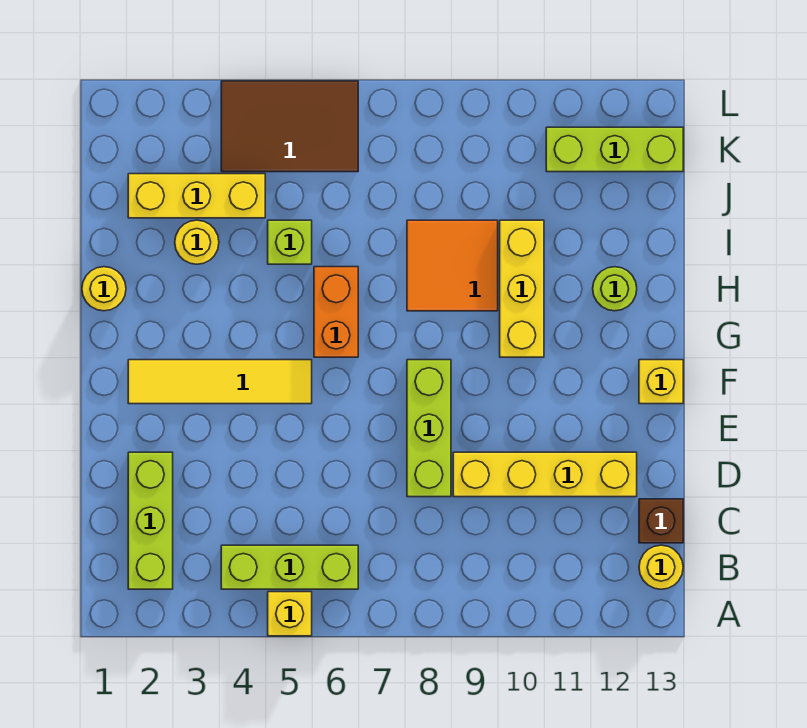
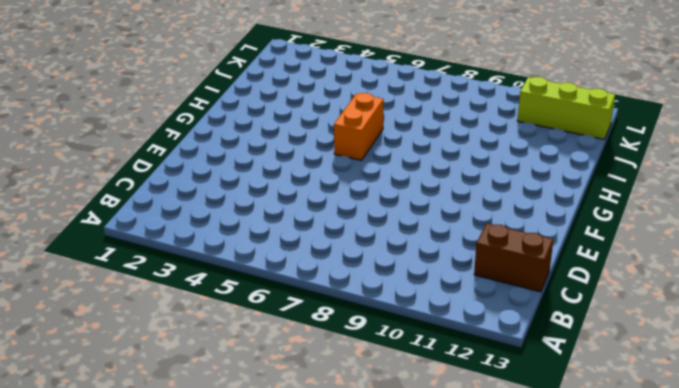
brown 1x2 brick [474,223,553,292] -> brown 1x1 brick [639,499,683,543]
none -> yellow 1x1 brick [268,592,312,636]
none -> lime 1x3 brick [128,452,173,589]
none -> lime 1x3 brick [221,545,358,589]

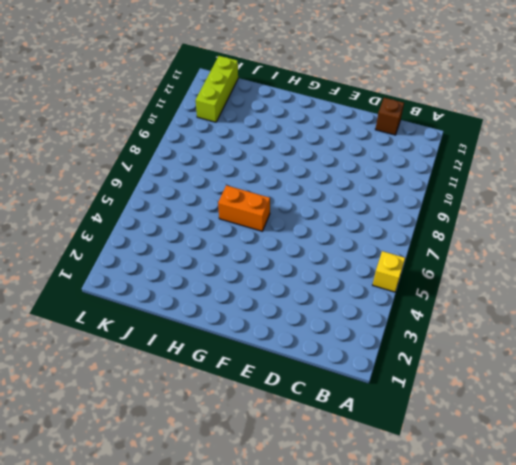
none -> lime 1x3 brick [128,452,173,589]
none -> lime 1x3 brick [221,545,358,589]
none -> yellow 1x1 round brick [639,545,683,589]

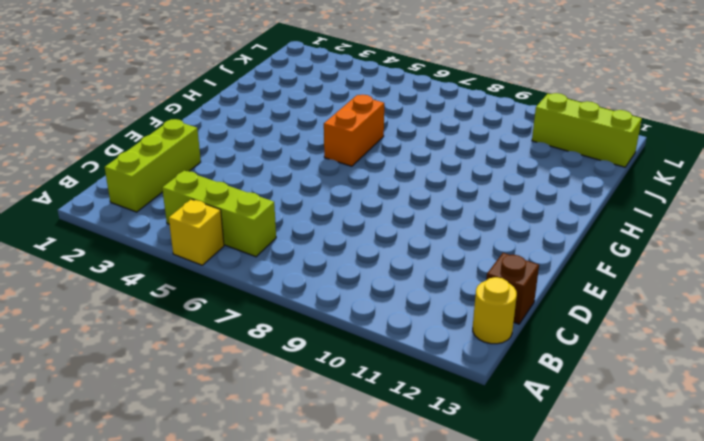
none -> lime 1x3 brick [407,360,451,497]
none -> yellow 1x4 brick [453,452,637,497]
none -> yellow 1x4 tile [128,360,312,404]

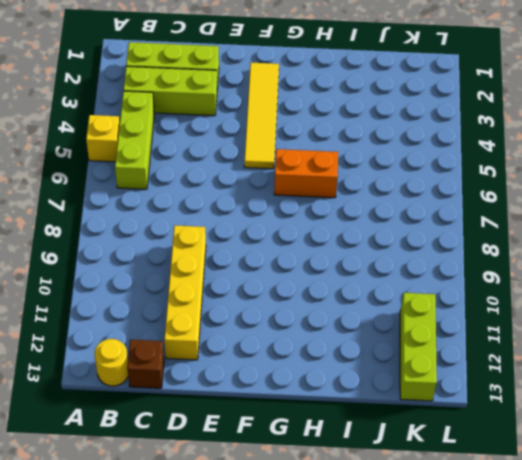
lime 1x3 brick [124,66,217,116] -> lime 1x3 brick moved to [407,360,451,497]
none -> yellow 1x1 brick [639,360,683,404]
none -> yellow 1x3 brick [500,220,544,357]
none -> yellow 1x1 round brick [82,267,126,311]

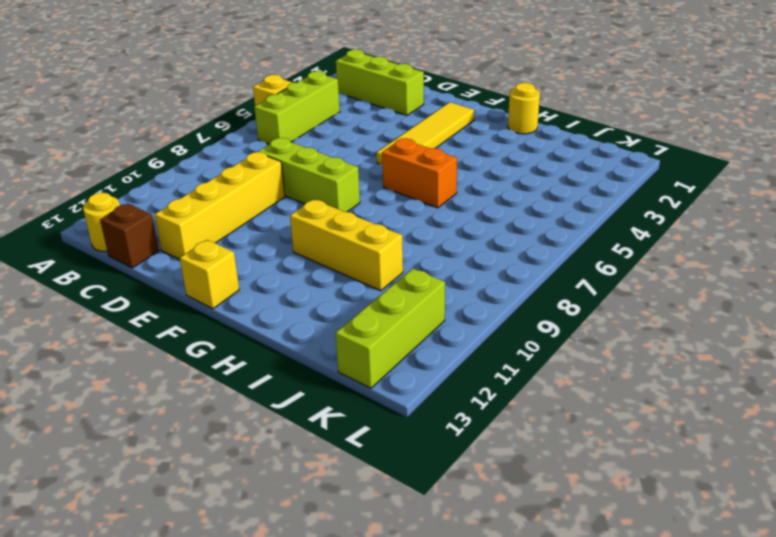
none -> orange 2x2 tile [407,220,498,311]
none -> lime 1x1 round brick [593,267,637,311]
none -> yellow 1x1 round brick [175,220,219,264]

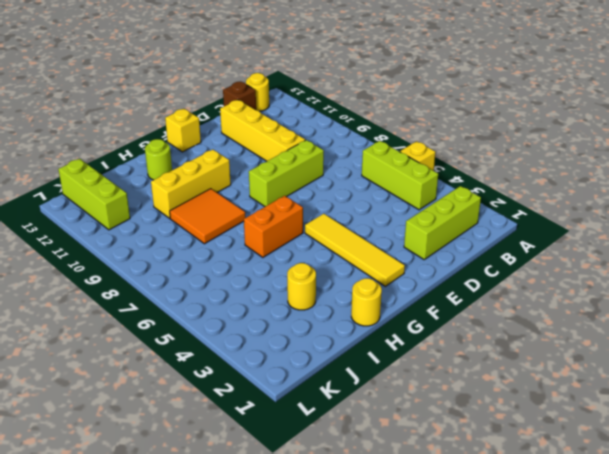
none -> lime 1x1 brick [268,220,312,264]
none -> yellow 1x3 brick [128,174,265,218]
none -> brown 2x3 tile [221,81,358,172]

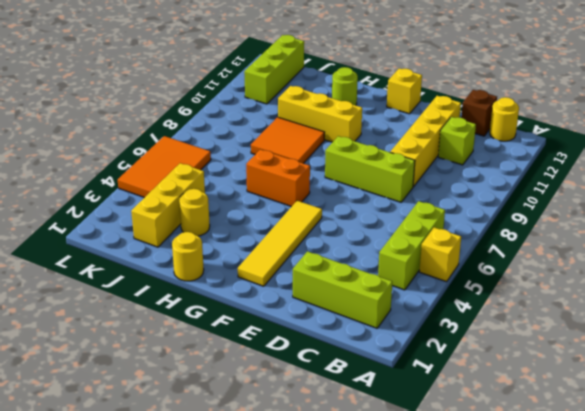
lime 1x1 brick [438,117,476,165] -> lime 1x1 brick moved to [268,220,312,264]
orange 2x3 tile [118,136,211,198] -> brown 2x3 tile [221,81,358,172]

